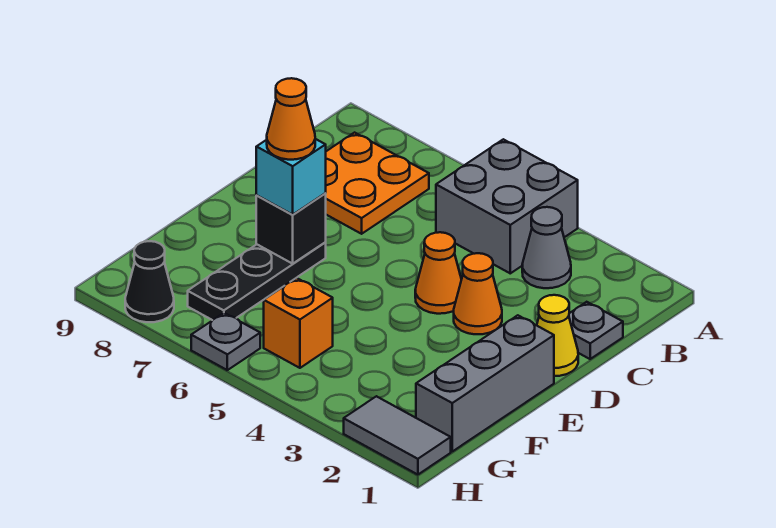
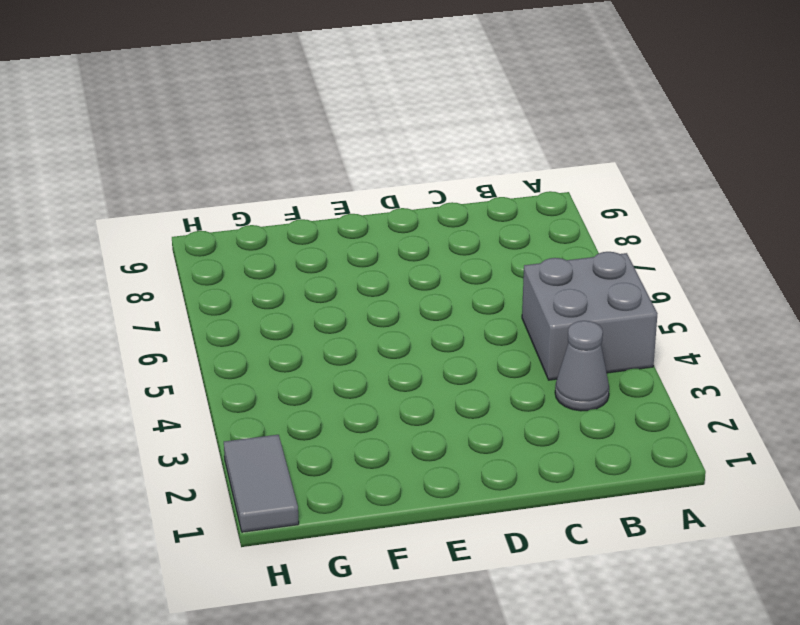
none -> orange 2x2 plate [325,133,429,234]
none -> grey 1x1 plate [569,302,623,359]
none -> yellow 1x1 cone [537,295,578,376]

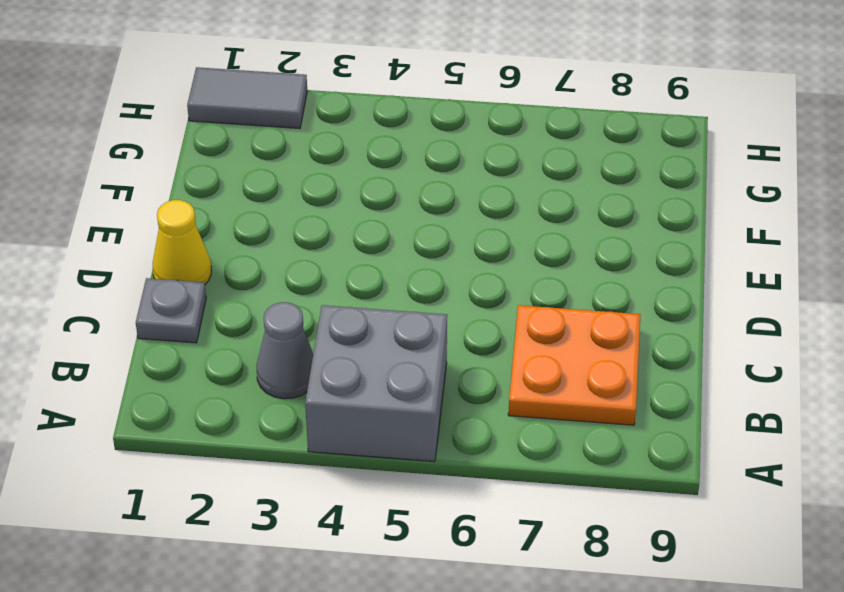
none -> orange 1x1 cone [454,253,502,334]
none -> orange 1x1 cone [415,232,462,314]
none -> grey 1x3 brick [416,315,554,451]

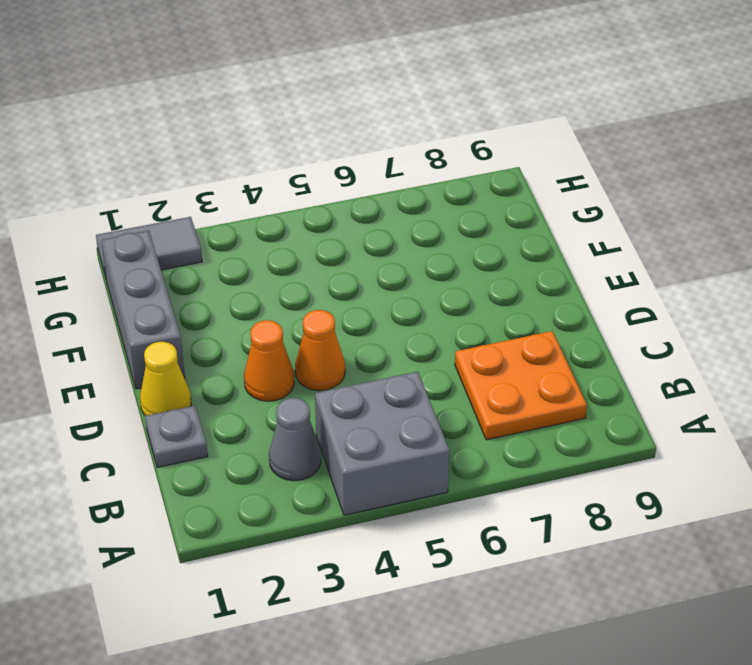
none -> black 1x3 plate [188,243,326,320]
none -> orange 1x1 brick [264,278,333,368]
none -> grey 1x1 plate [191,313,260,370]

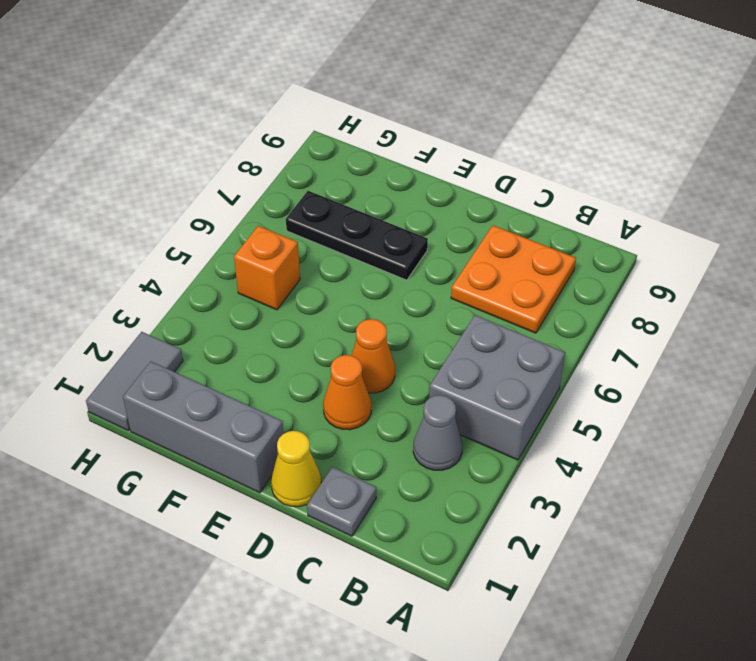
none -> grey 1x1 plate [191,313,260,370]
none -> black 1x1 cone [125,241,174,322]
none -> black 1x1 brick [256,194,326,264]

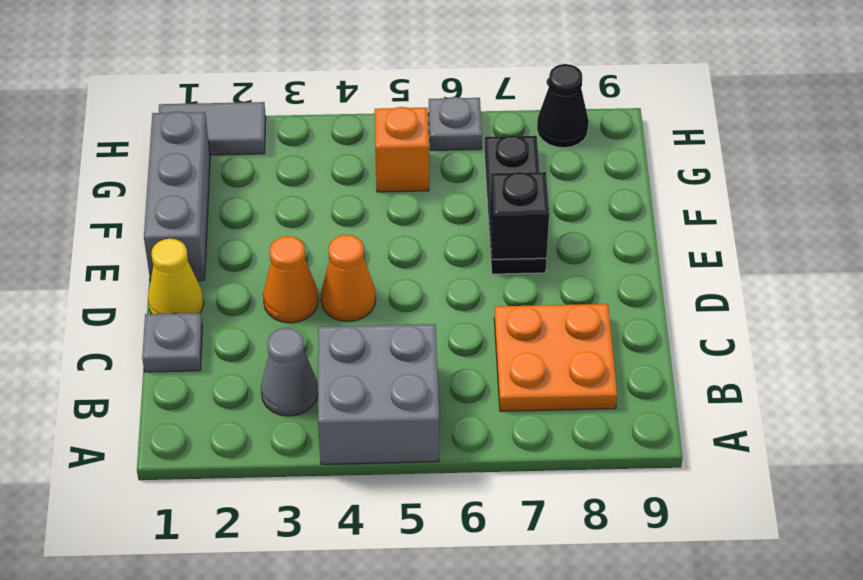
none -> cyan 1x1 brick [256,139,326,215]
none -> orange 1x1 cone [267,78,315,160]

